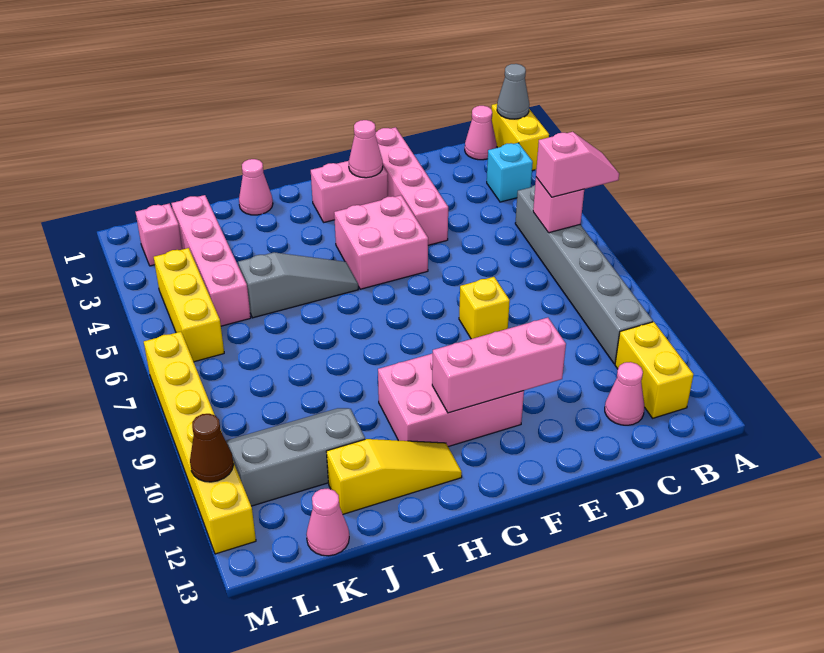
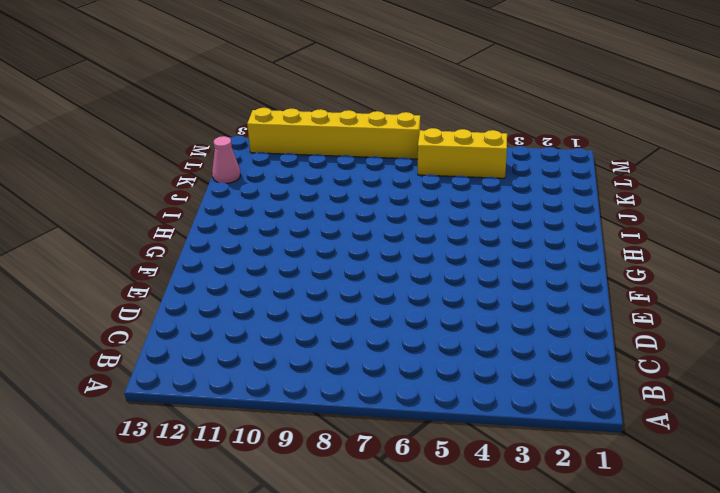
none -> yellow 1x2 brick [491,104,549,171]
none -> pink 1x1 cone [465,106,497,160]
none -> cyan 1x1 brick [487,143,533,202]

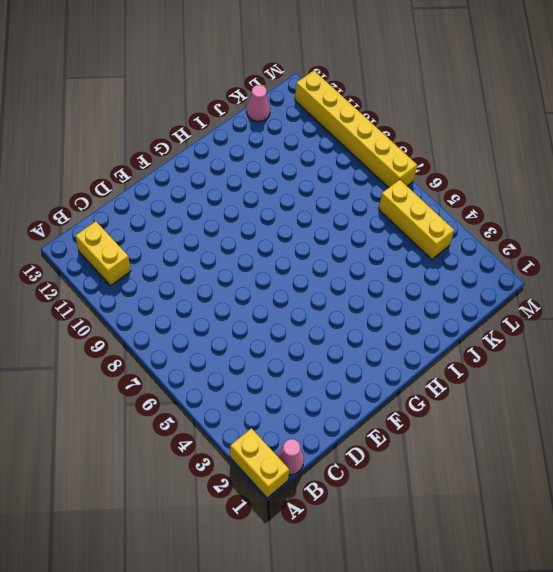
none -> cyan 1x1 brick [487,143,533,202]
none -> grey 1x6 brick [515,185,653,364]
none -> pink 1x1 cone [605,362,644,425]

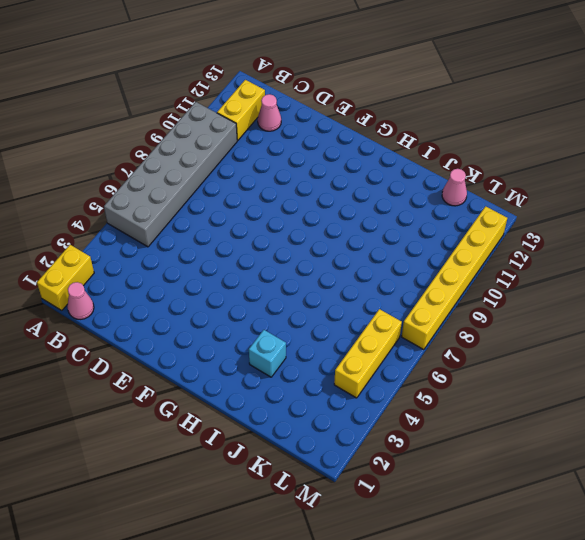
grey 2x6 brick [104,102,237,247] -> grey 1x6 brick [515,185,653,364]
cyan 1x1 brick [249,330,286,377] -> cyan 1x1 brick moved to [487,143,533,202]
none -> pink 1x4 brick [375,127,448,245]
none -> yellow 1x1 brick [459,277,510,339]
none -> pink 1x2 brick [311,161,388,222]

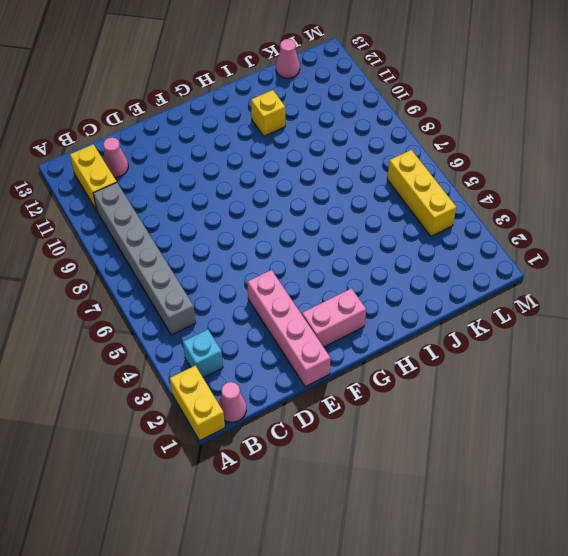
yellow 1x1 brick [251,90,285,136] -> yellow 1x1 brick moved to [459,277,510,339]
none -> pink 2x2 brick [334,195,428,289]
none -> pink 2x3 brick [378,353,524,447]
none -> grey 1x3 slope [238,252,358,318]

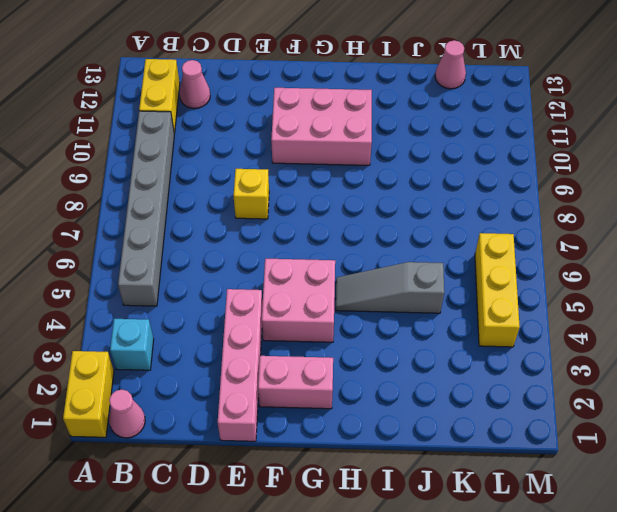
none -> yellow 1x3 slope [326,439,462,514]
none -> pink 1x1 cone [239,159,273,215]
none -> grey 2x3 slope [226,408,365,506]

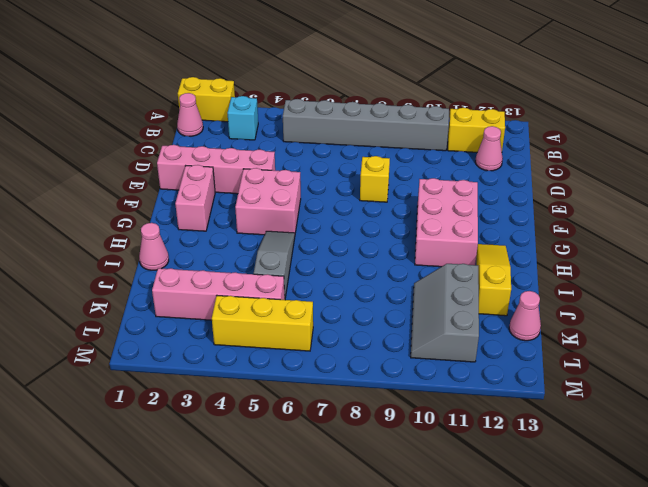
none -> pink 1x1 brick [136,203,182,266]
none -> yellow 1x6 brick [144,332,256,554]
none -> grey 1x1 cone [497,64,529,119]

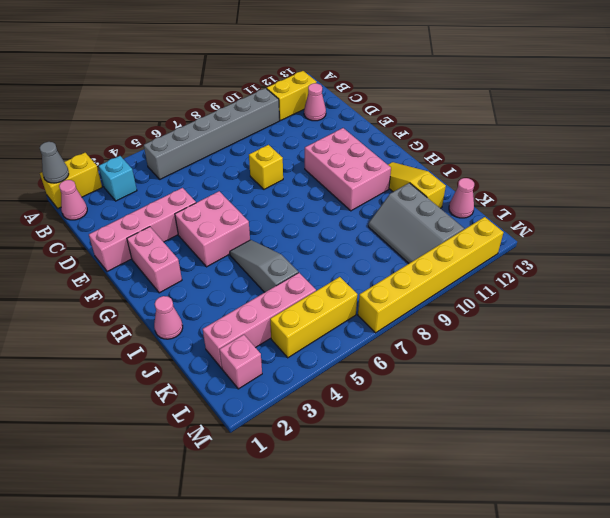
none -> pink 1x1 brick [533,177,584,233]
none -> pink 1x3 brick [432,318,566,413]
none -> pink 1x1 cone [349,120,383,178]

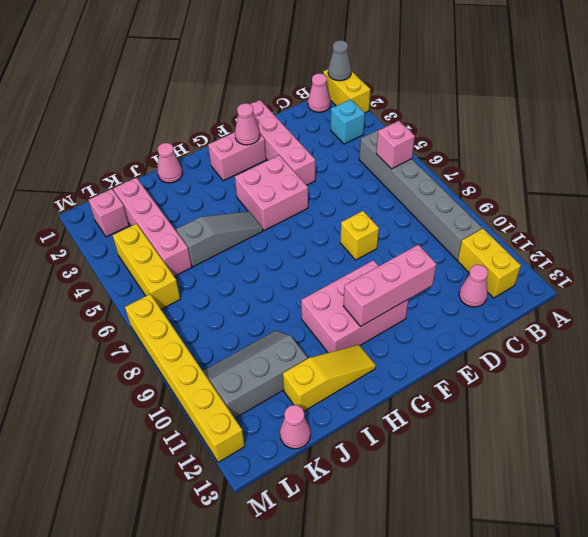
none -> brown 1x1 cone [190,414,233,482]
none -> pink 1x2 slope [536,132,619,197]

